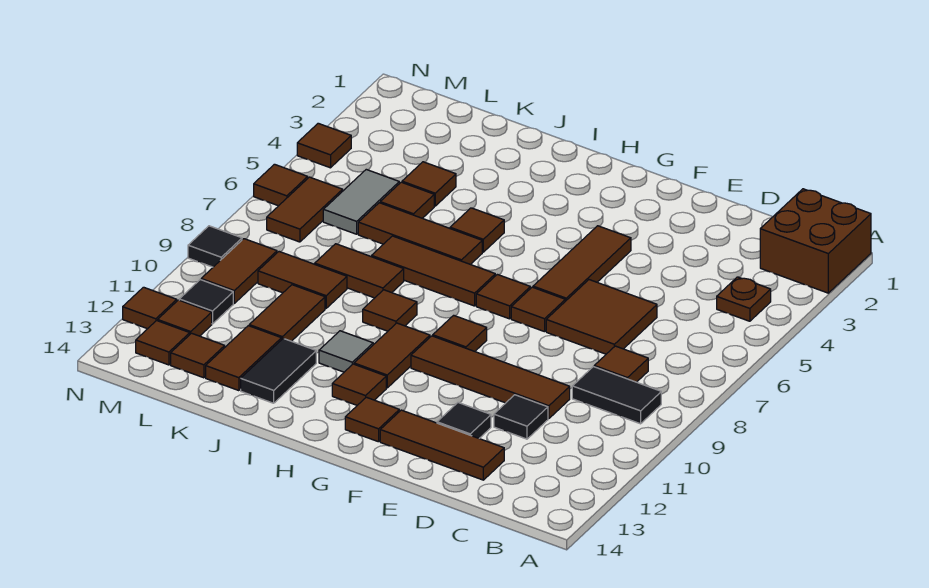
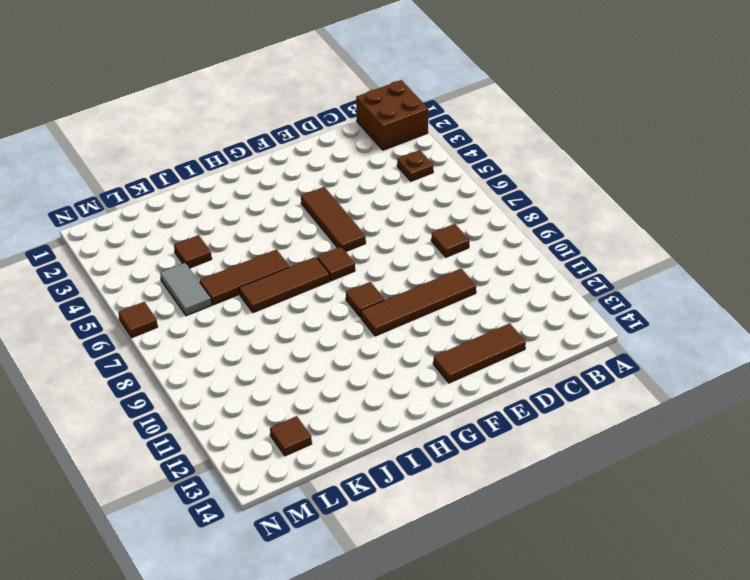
none -> black 1x2 tile [572,367,661,424]
none -> brown 2x2 tile [546,280,657,354]
none -> black 1x1 tile [494,395,548,439]
none -> black 1x1 tile [437,403,491,438]

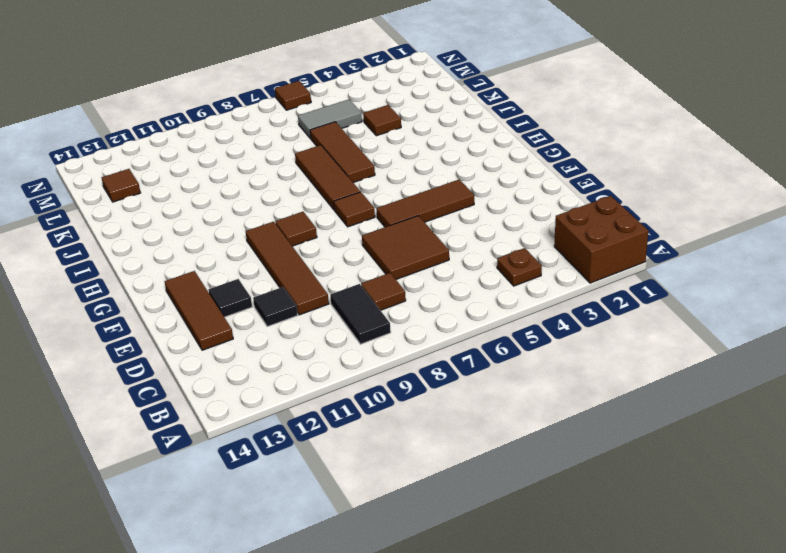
none -> brown 1x1 tile [511,287,565,332]
none -> brown 1x1 tile [345,397,399,442]
none -> brown 1x2 tile [354,323,430,388]
none -> brown 1x1 tile [332,364,386,405]

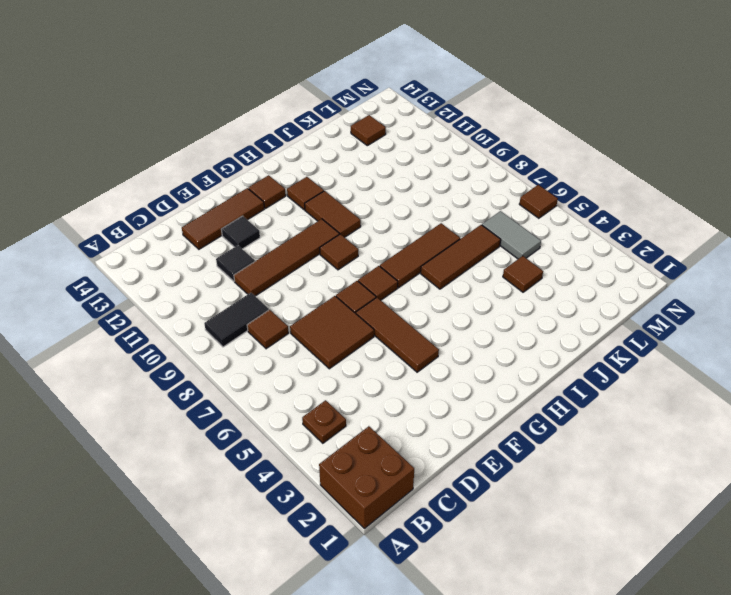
none -> brown 1x1 tile [450,208,504,252]
none -> brown 1x1 tile [363,290,417,331]
none -> grey 1x1 tile [319,331,373,372]
none -> brown 1x2 tile [315,244,404,298]

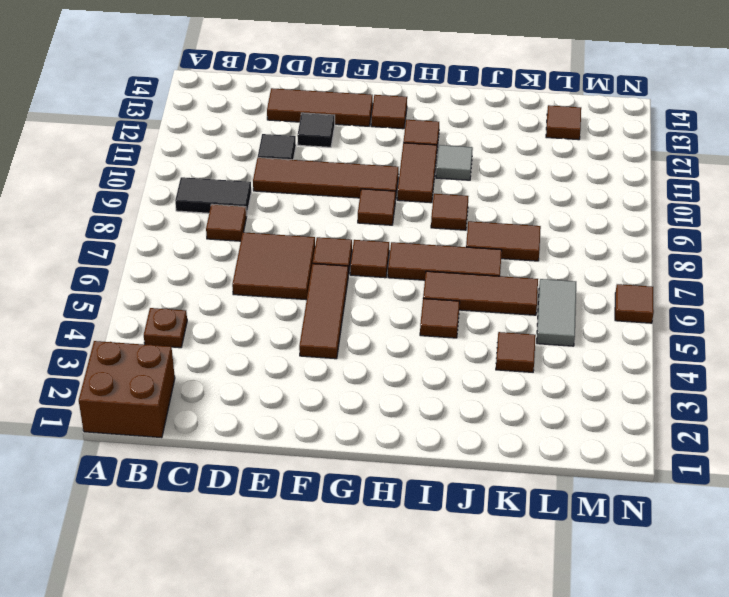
none -> black 1x2 tile [241,338,316,403]
none -> brown 1x1 tile [380,182,434,218]
none -> brown 1x2 tile [258,252,347,308]
none -> brown 1x2 tile [249,285,325,341]

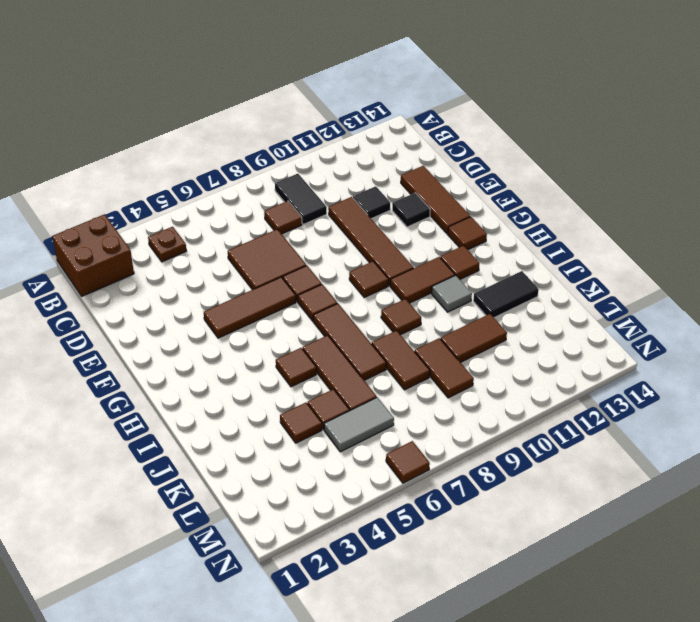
none -> brown 1x2 tile [206,326,281,391]
none -> brown 1x1 tile [171,333,225,378]
none -> brown 1x2 tile [267,177,343,242]
none -> brown 1x2 tile [201,239,277,303]

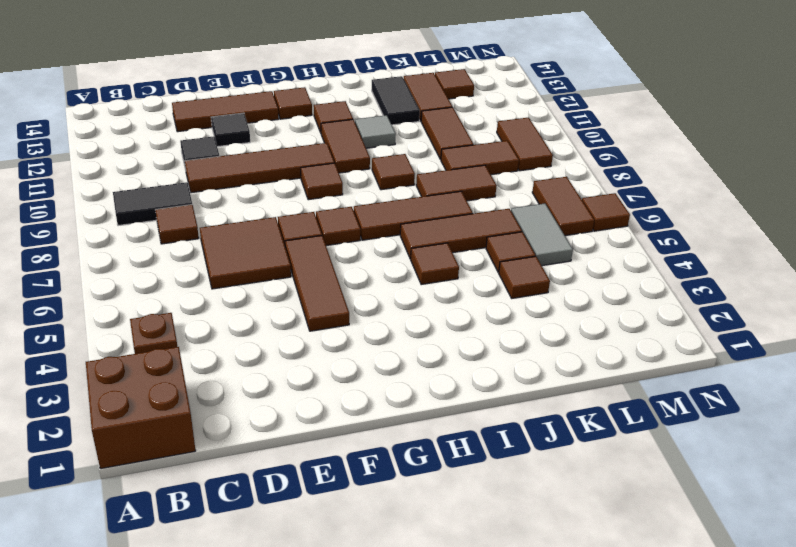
none -> black 1x1 tile [179,280,233,324]
none -> brown 1x1 tile [158,300,212,336]
none -> brown 1x1 tile [136,321,190,365]
none -> brown 1x1 tile [297,123,351,168]

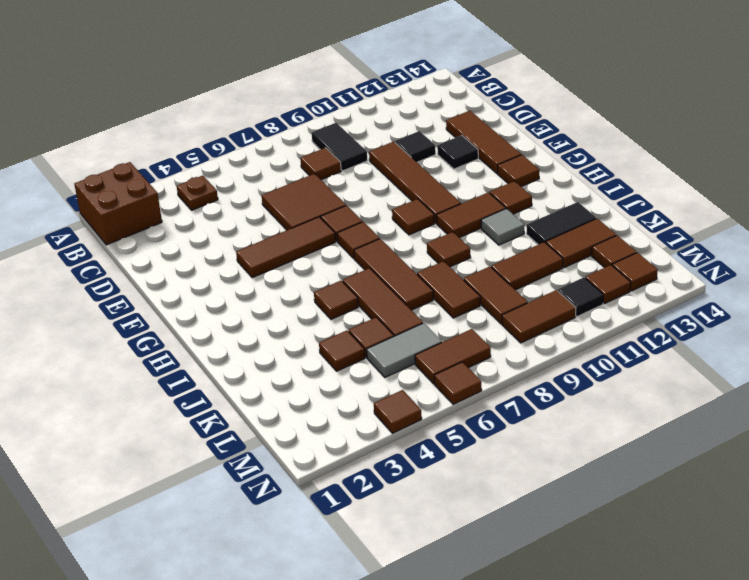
none -> black 1x1 tile [188,226,242,267]
none -> brown 1x1 tile [123,287,177,329]

